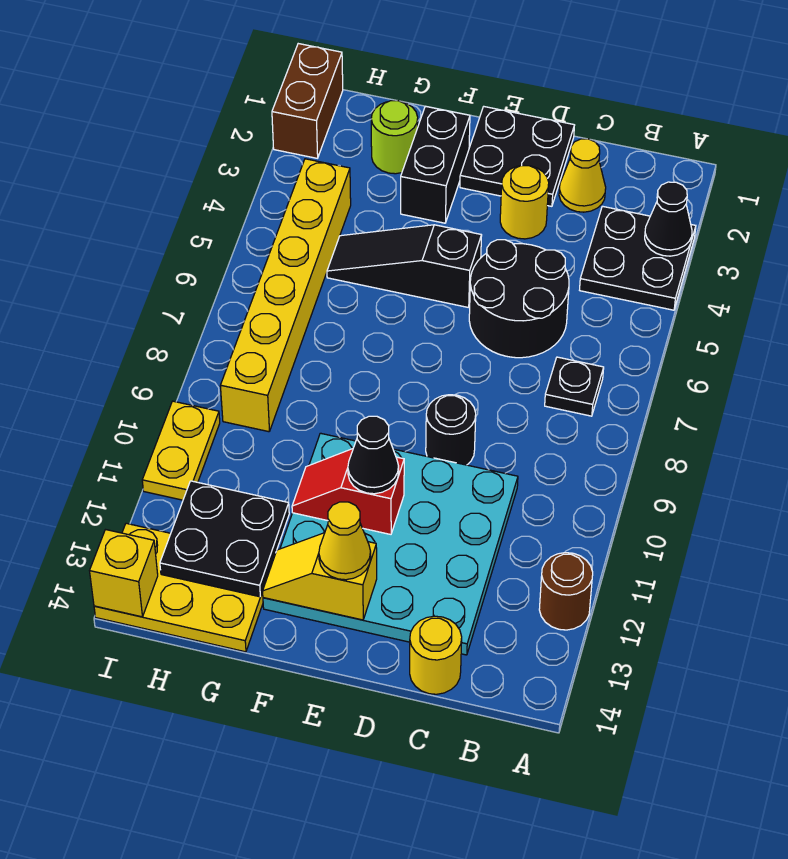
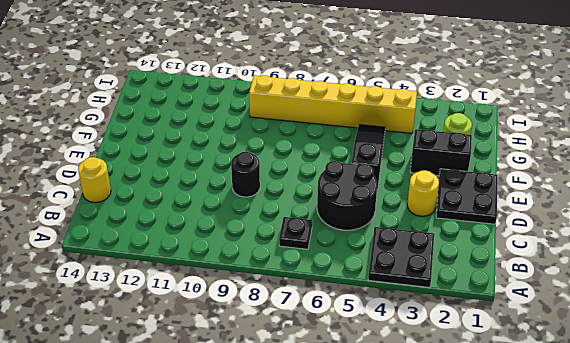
none -> brown 1x1 round brick [539,553,593,630]
none -> yellow 1x1 cone [559,139,606,212]
none -> cyan 4x4 plate [263,433,518,655]

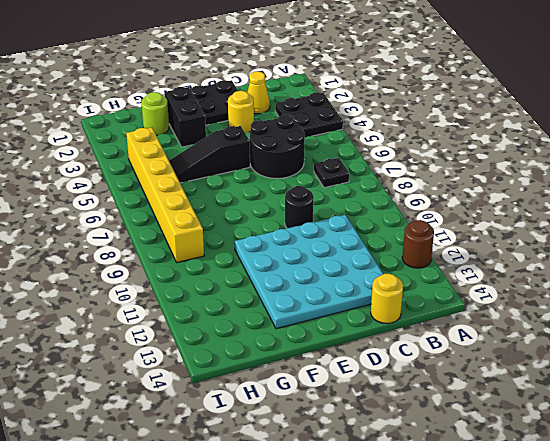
none -> yellow 2x3 plate [94,523,263,652]
none -> brown 1x2 brick [272,44,343,158]
none -> yellow 1x2 plate [142,401,220,500]

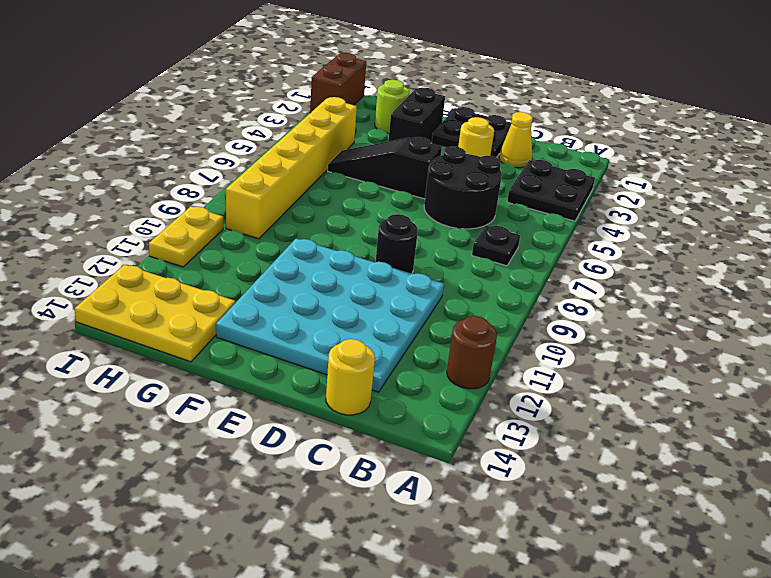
none -> black 1x1 cone [645,182,692,256]
none -> red 1x2 slope [292,449,404,534]
none -> yellow 1x2 slope [262,533,377,620]

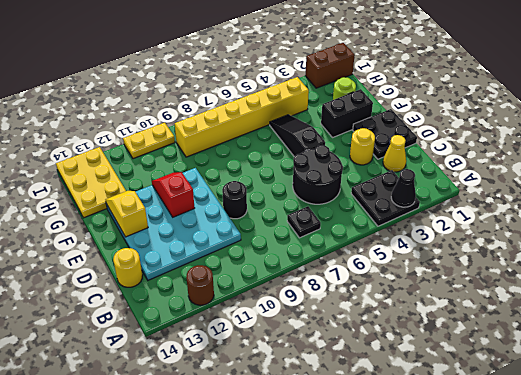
none -> black 2x2 plate [160,481,289,597]
none -> yellow 1x1 brick [90,530,158,617]
none -> black 1x1 cone [348,416,399,494]

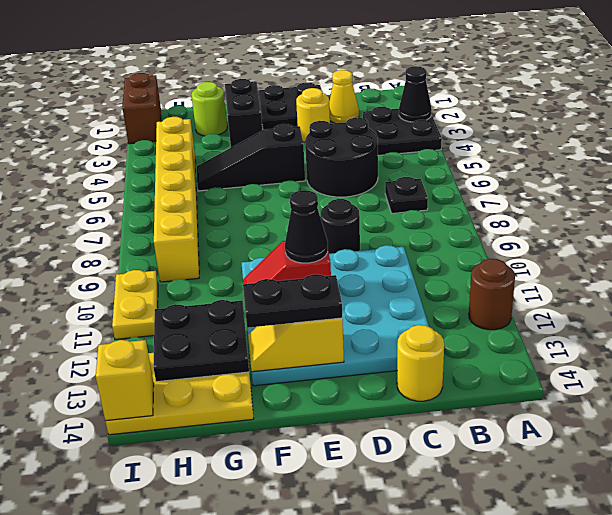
black 1x2 plate [243,274,342,328] -> yellow 1x1 cone [319,502,371,580]

